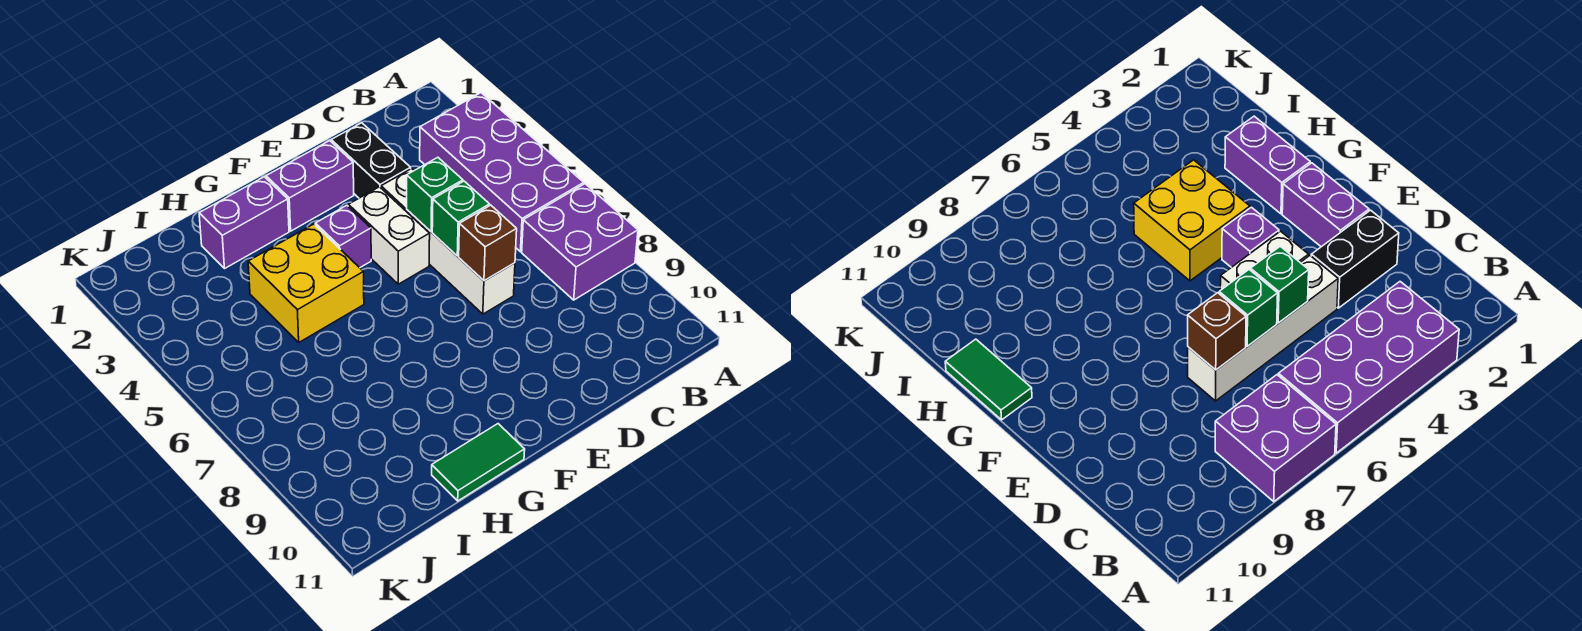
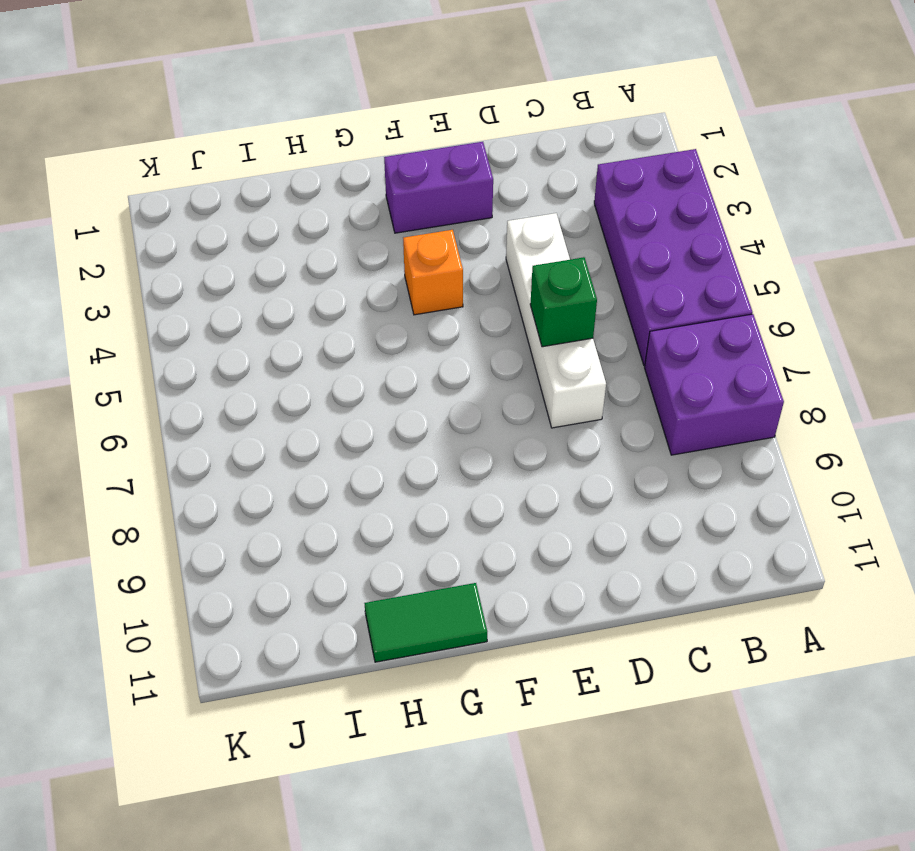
orange 1x1 brick [403,230,463,315] -> purple 1x1 brick [315,205,371,268]
none -> black 1x2 brick [331,123,411,198]
none -> white 1x2 brick [348,187,430,284]
none -> purple 1x2 brick [199,177,289,268]

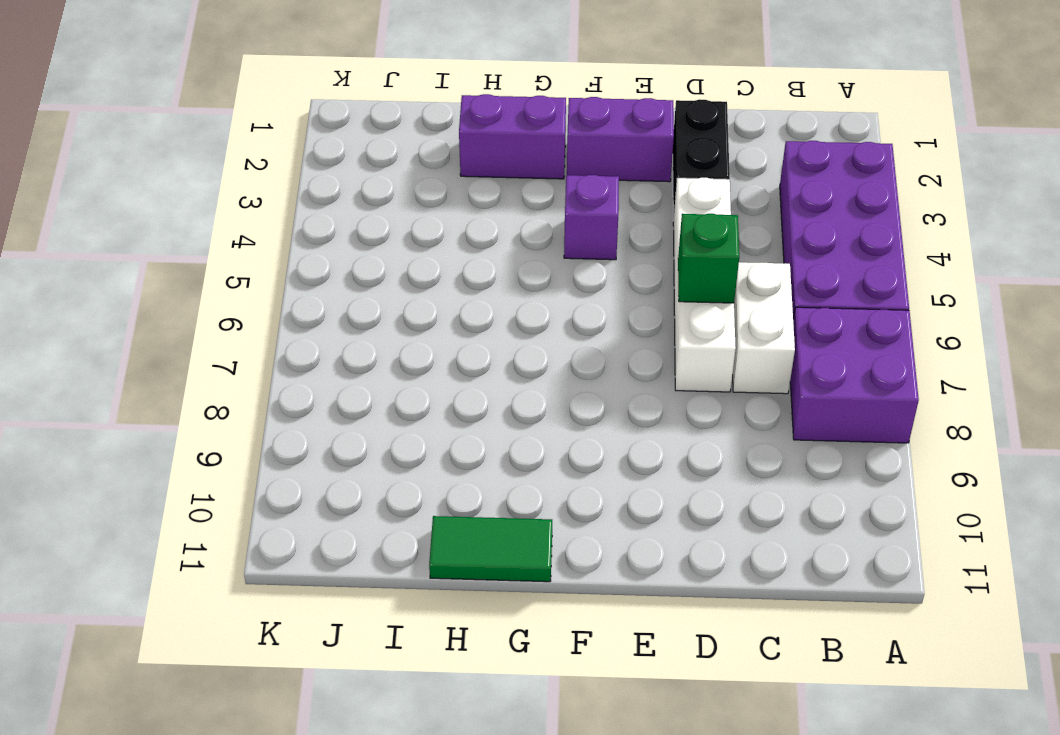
white 1x2 brick [733,262,795,394] -> white 1x2 brick moved to [348,187,430,284]
none -> yellow 2x2 brick [248,224,364,342]
none -> green 1x1 brick [407,157,463,232]
none -> brown 1x1 brick [459,205,517,281]

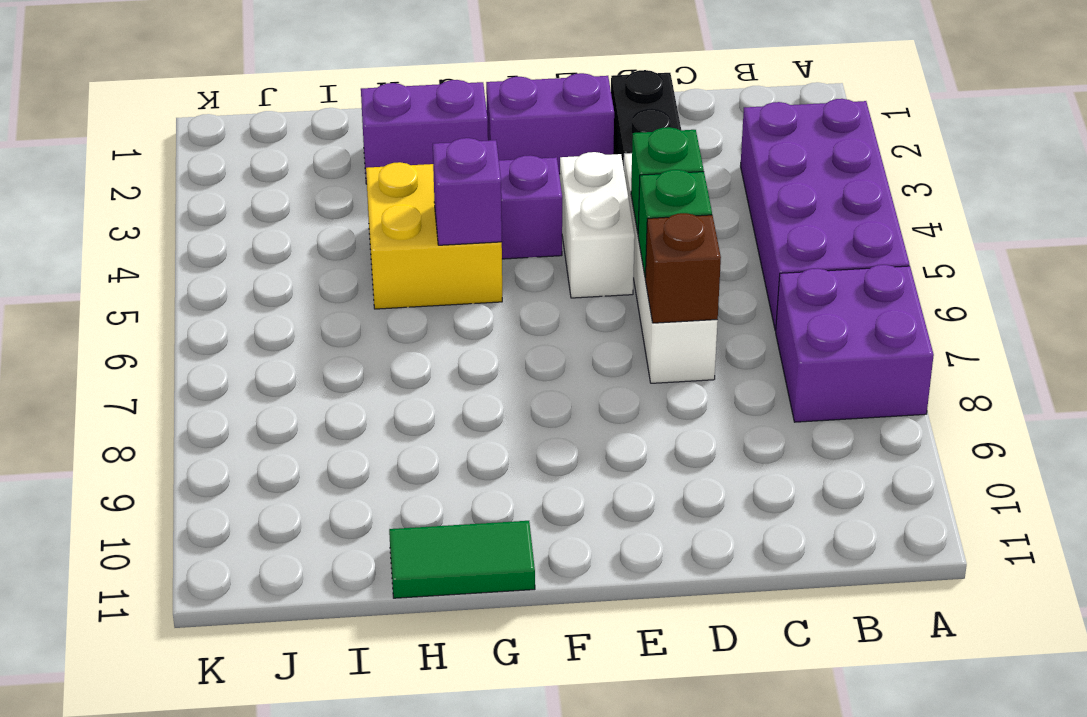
purple 1x1 brick [433,138,502,245] -> none

